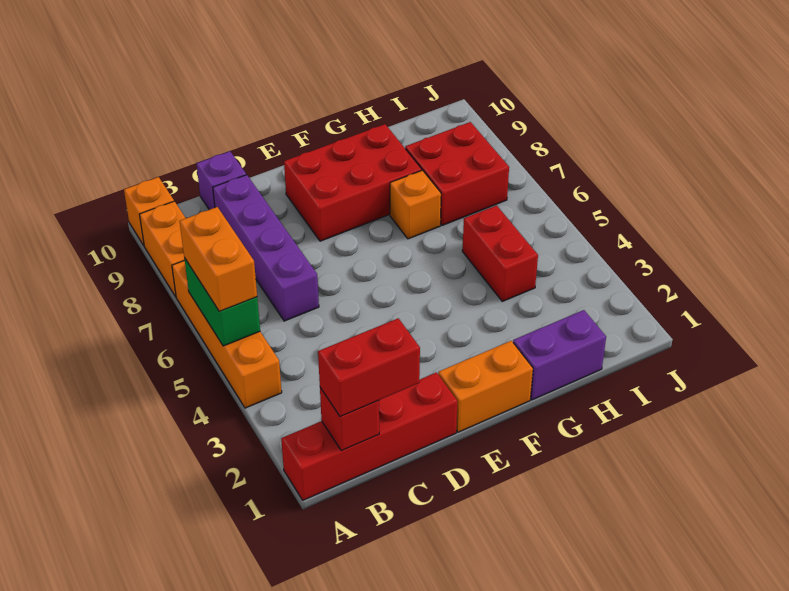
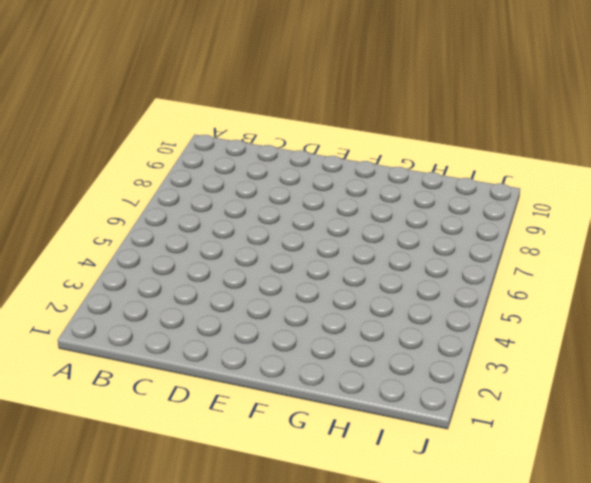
none -> red 1x4 brick [281,373,458,500]
none -> orange 1x4 brick [172,260,282,408]
none -> orange 1x2 brick [140,201,186,297]

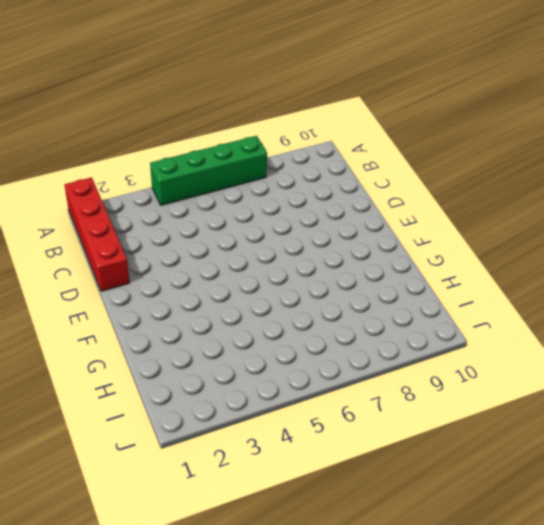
green 1x4 brick [150,136,267,205] -> orange 1x4 brick [172,260,282,408]
none -> orange 1x2 brick [140,201,186,297]
none -> orange 1x1 brick [124,177,174,245]
none -> purple 1x4 brick [213,175,319,321]

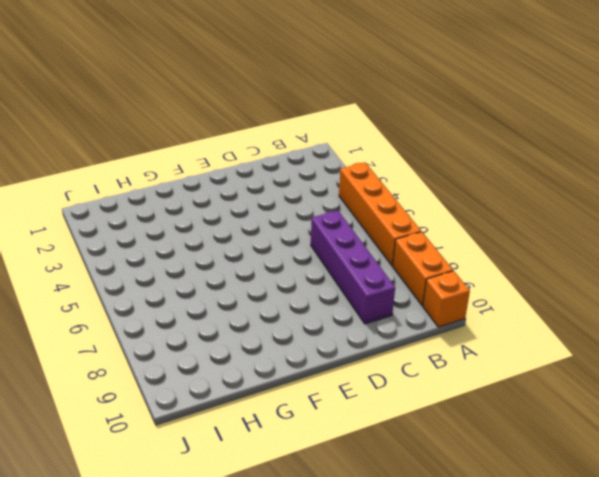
none -> red 1x4 brick [281,373,458,500]
none -> purple 1x1 brick [197,151,246,210]
none -> orange 1x2 brick [438,341,533,432]

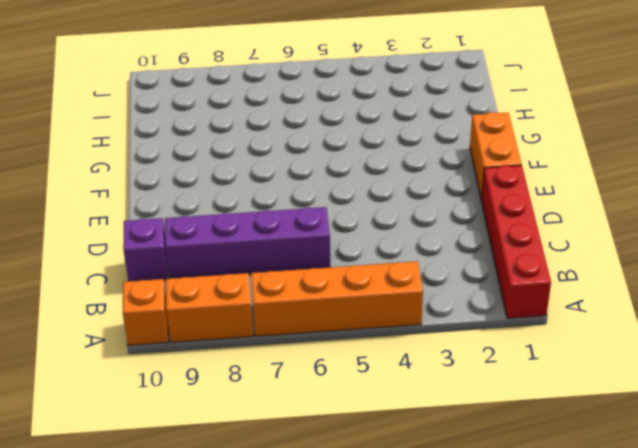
none -> red 2x3 brick [284,124,422,241]
none -> purple 1x2 brick [513,310,606,400]
none -> orange 1x1 brick [390,170,441,239]

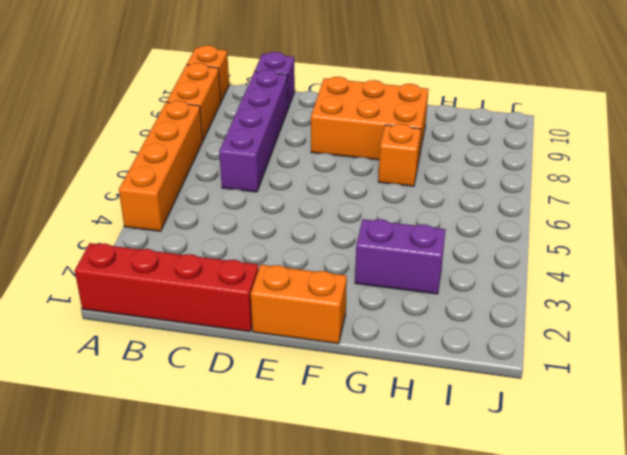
orange 2x3 brick [311,77,429,163] -> red 2x3 brick [284,124,422,241]
purple 1x2 brick [355,219,446,294] -> purple 1x2 brick moved to [513,310,606,400]
none -> red 1x2 brick [462,205,538,301]
none -> red 2x2 brick [405,122,509,225]
none -> green 1x2 brick [184,258,260,346]

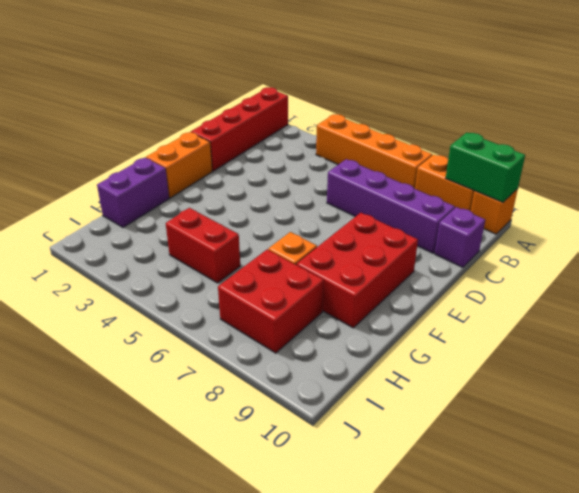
green 1x2 brick [446,133,525,202] -> green 1x2 brick moved to [184,258,260,346]
none -> red 1x1 brick [320,388,379,451]
none -> orange 1x2 brick [180,207,257,311]
none -> red 1x2 brick [318,318,420,417]

